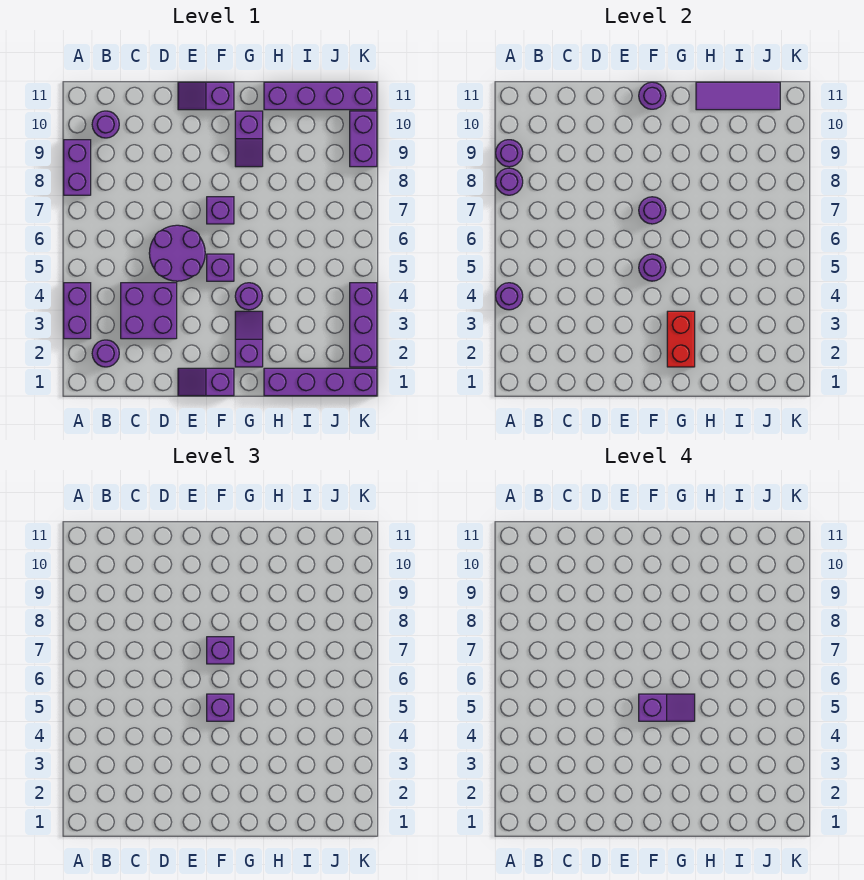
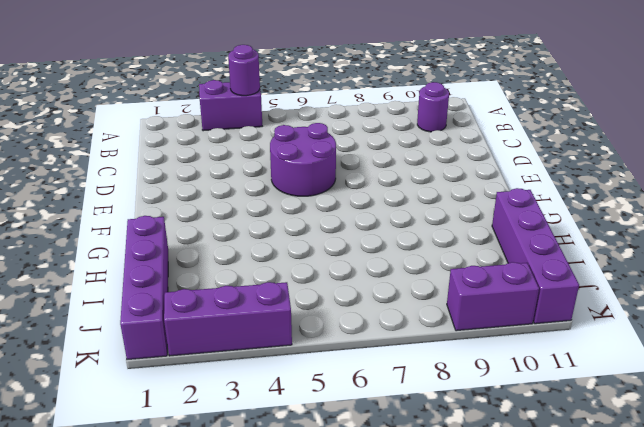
none -> purple 1x2 brick [64,140,91,195]
none -> purple 1x1 round brick [92,340,119,367]
none -> purple 2x2 brick [121,283,177,339]

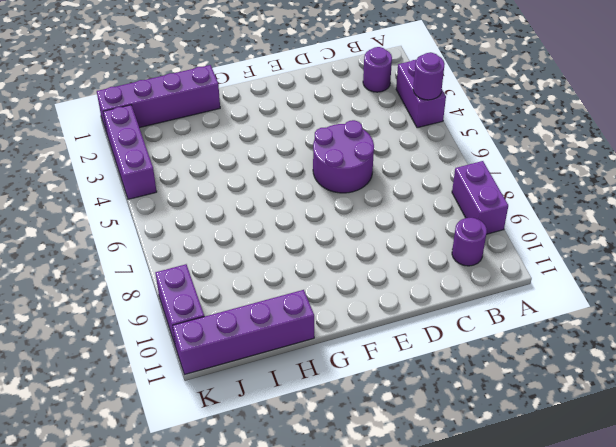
none -> purple 2x2 brick [121,283,177,339]
none -> purple 1x2 slope [178,368,234,396]
none -> purple 1x2 slope [178,82,234,110]

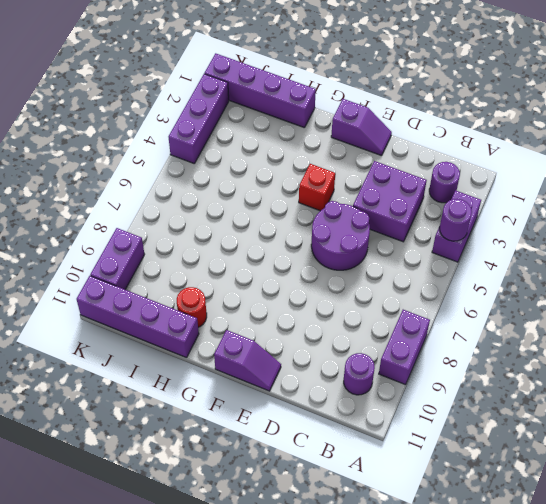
red 1x1 brick [299,164,335,211] -> none
red 1x1 round brick [177,287,207,327] -> none
none -> purple 1x1 brick [207,254,234,281]
none -> purple 1x1 brick [207,197,234,224]
none -> purple 1x2 slope [235,311,263,367]

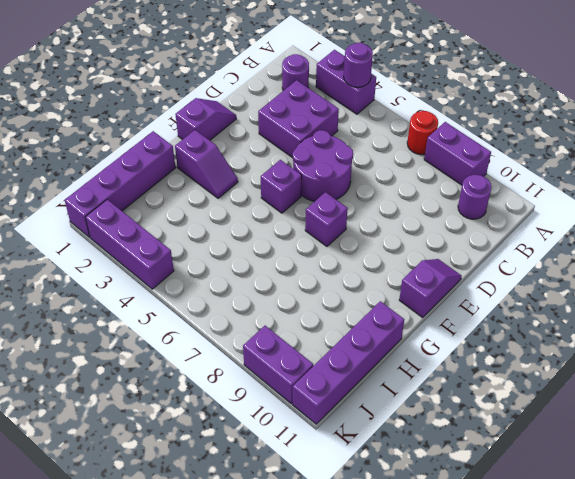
red 1x1 round brick [407,111,438,155] -> none
none -> purple 1x1 round brick [235,283,262,310]
none -> purple 1x2 slope [235,111,263,167]
none -> purple 1x1 round brick [496,168,523,195]

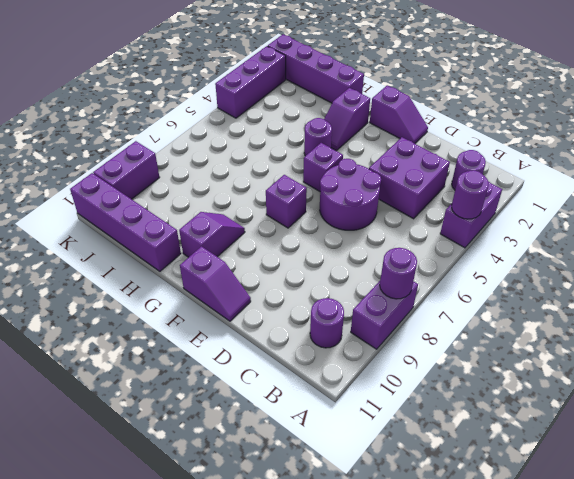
none -> purple 1x1 round brick [496,140,523,167]
none -> purple 1x1 round brick [639,254,666,281]
none -> purple 1x1 round brick [639,197,666,224]

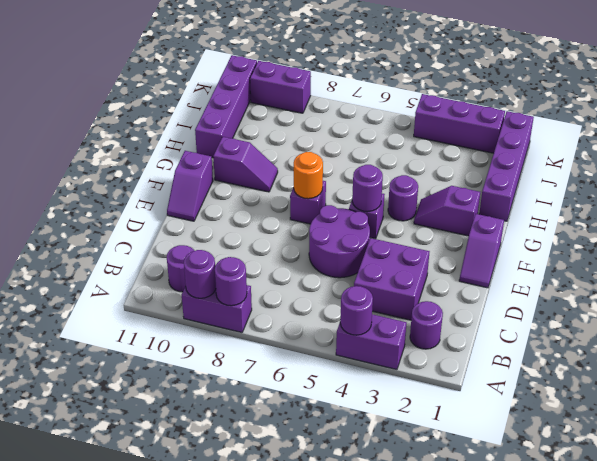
orange 1x1 round brick [294,152,323,199] -> purple 1x1 round brick [639,197,666,224]
none -> purple 1x1 round brick [639,82,666,109]
none -> red 1x2 brick [667,311,695,367]
none -> purple 1x3 tile [696,82,780,110]

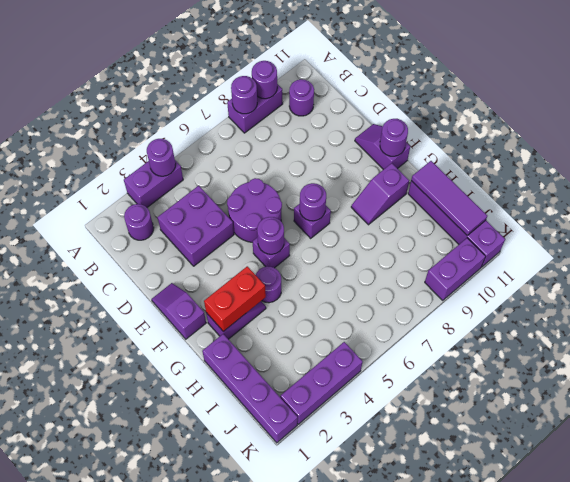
none -> purple 1x1 brick [207,694,234,721]
none -> purple 1x1 brick [207,637,234,664]
none -> purple 1x2 slope [639,694,695,721]

